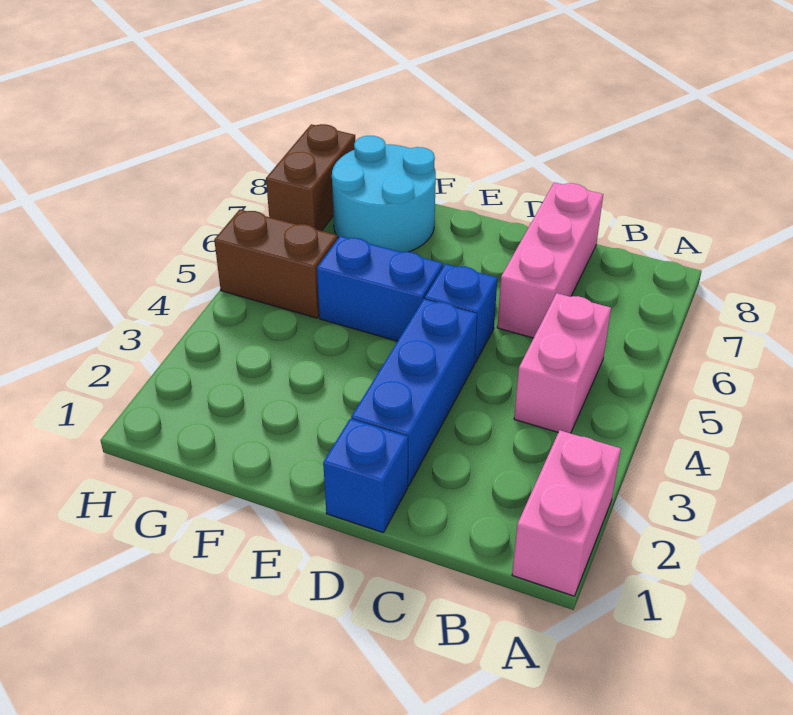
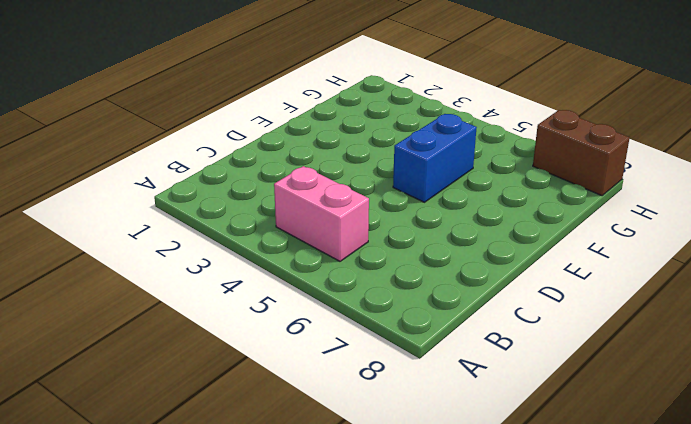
none -> pink 1x2 brick [512,430,621,596]
none -> pink 1x3 brick [497,182,603,338]

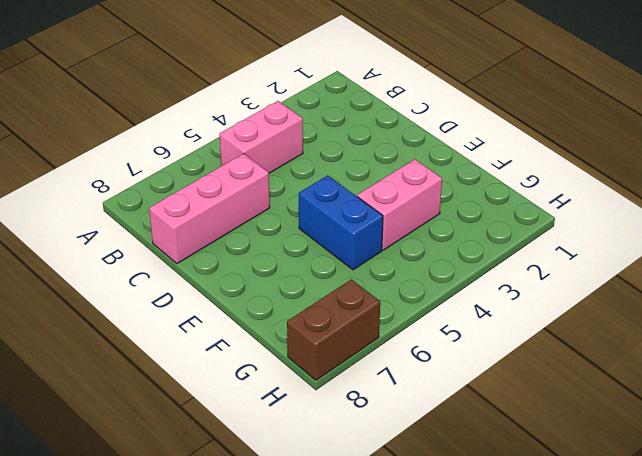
pink 1x2 brick [357,159,442,250] -> pink 1x2 brick moved to [512,430,621,596]
none -> blue 1x1 brick [323,419,408,533]
none -> blue 1x3 brick [351,299,477,486]

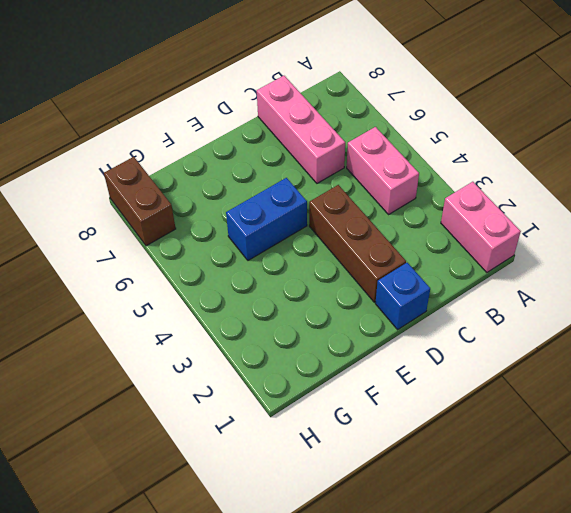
brown 1x3 brick [309,185,406,302] -> blue 1x3 brick [351,299,477,486]
none -> blue 1x1 brick [425,264,497,363]
none -> cyan 2x2 round brick [332,136,436,252]

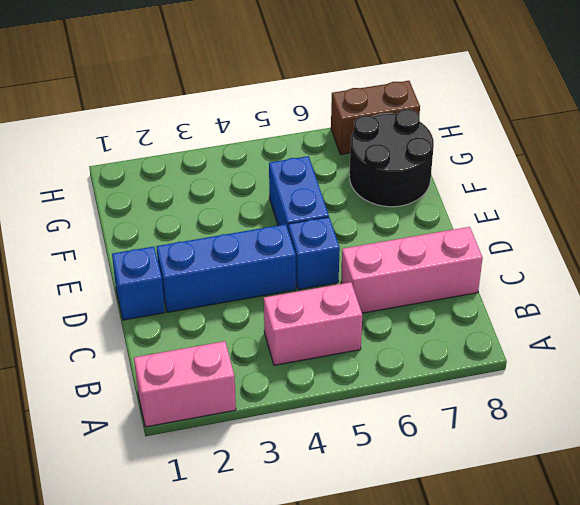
black 2x2 round brick [350,109,434,207] -> cyan 2x2 round brick [332,136,436,252]
none -> brown 1x2 brick [214,210,338,318]

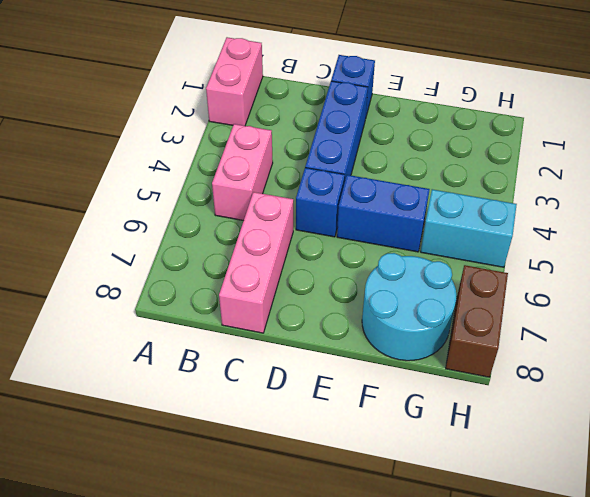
cyan 1x2 brick [421,189,517,267] -> brown 1x2 brick [214,210,338,318]

